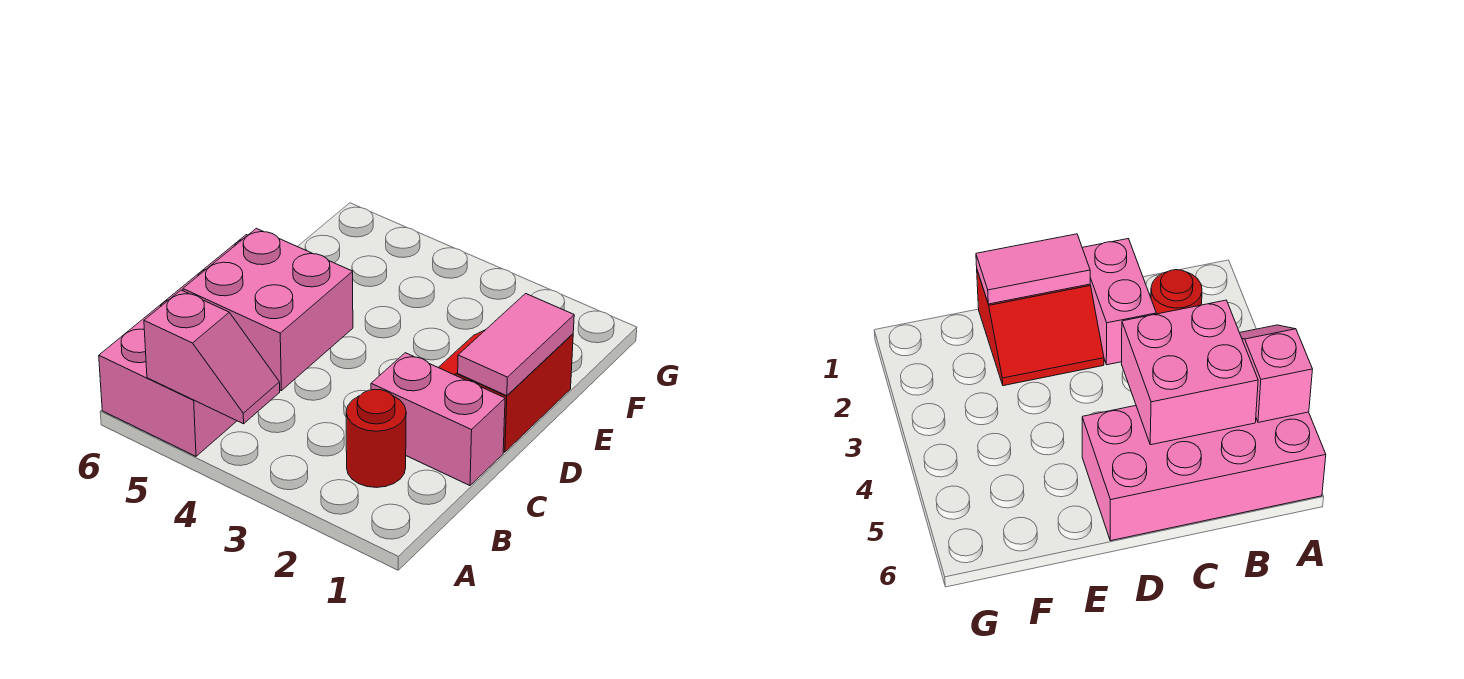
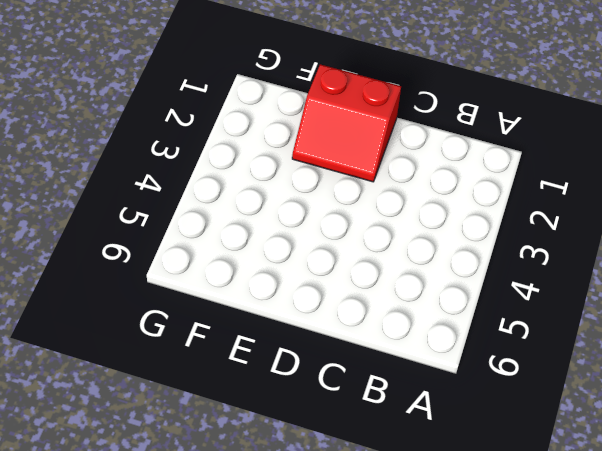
none -> pink 2x4 brick [99,235,248,456]
none -> red 1x1 round brick [346,389,406,488]

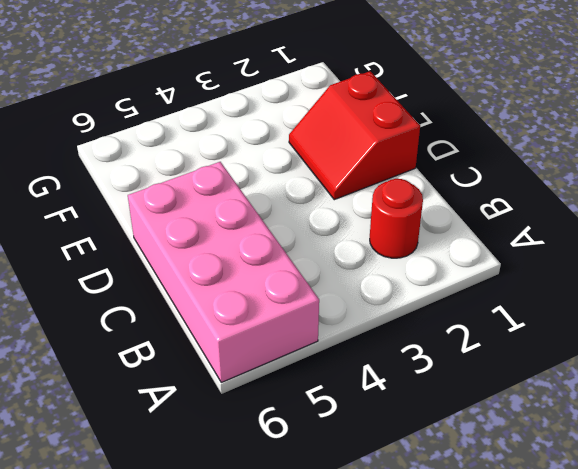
none -> pink 1x2 brick [371,353,505,486]
none -> pink 1x2 slope [144,290,280,424]

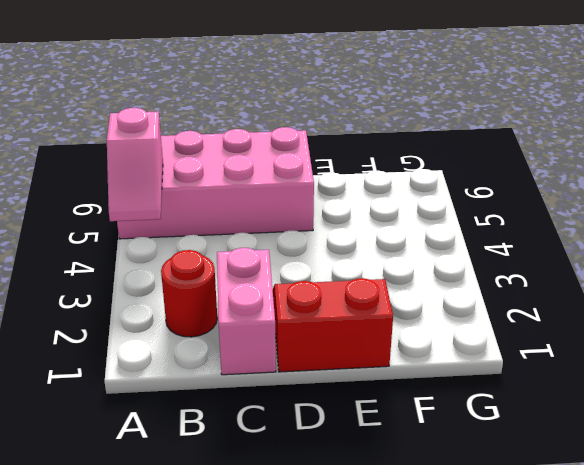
none -> pink 2x2 brick [183,228,353,391]
none -> pink 1x2 tile [458,294,574,396]

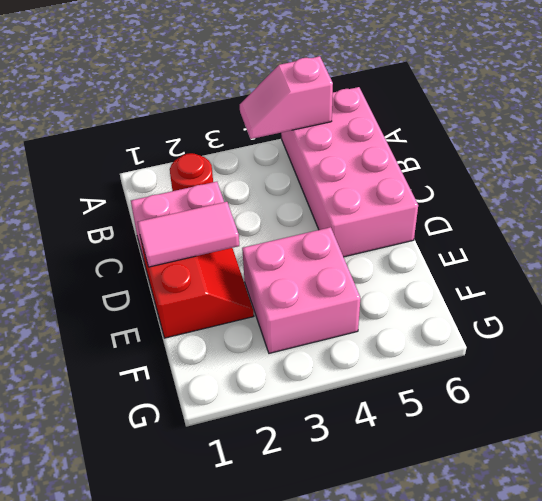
pink 1x2 tile [137,202,239,267] -> pink 1x2 tile turned to [458,294,574,396]
pink 2x2 brick [242,227,360,353] -> pink 2x2 brick moved to [183,228,353,391]

